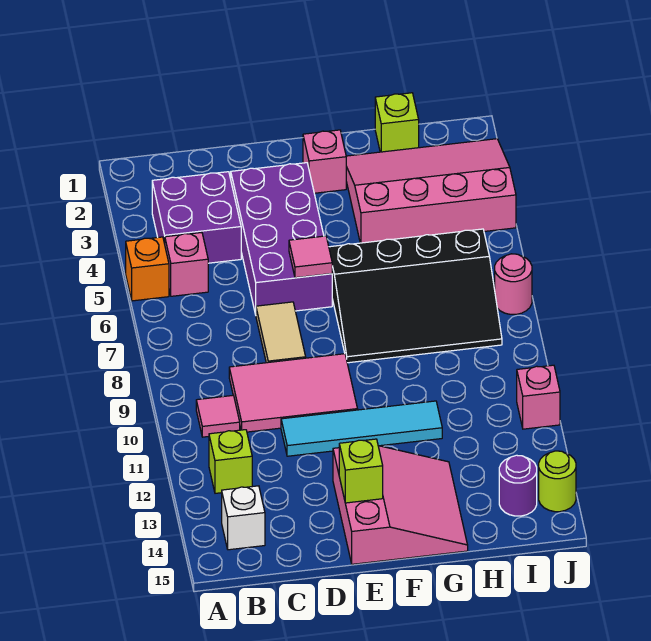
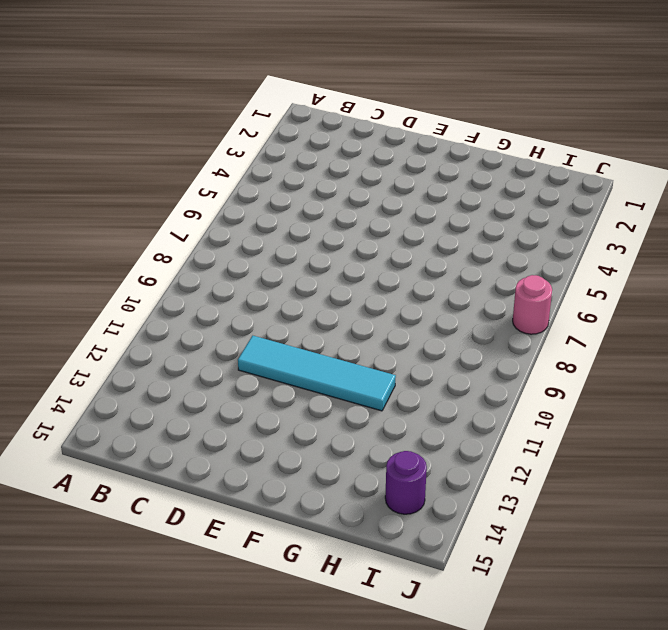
none -> orange 1x1 brick [126,237,169,301]
none -> purple 2x2 brick [152,172,241,263]
none -> pink 1x1 brick [165,233,208,296]

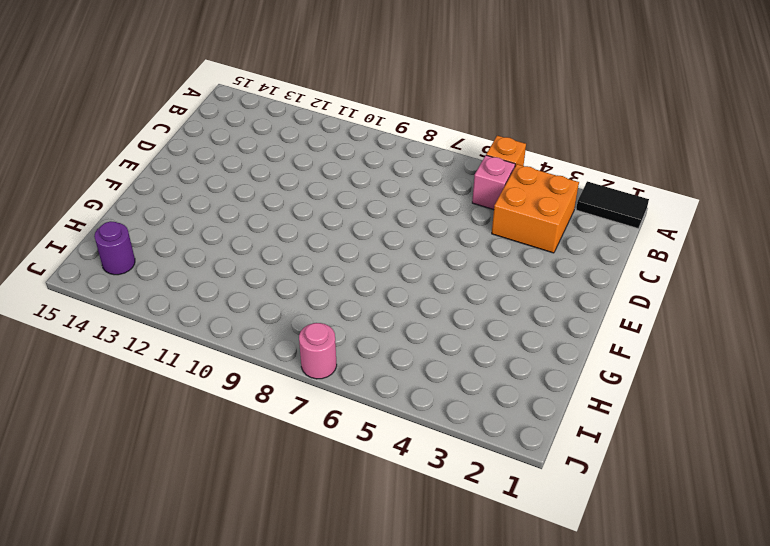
black 1x2 tile [576,181,649,228] -> none
orange 2x2 brick [492,164,579,253] -> purple 2x2 brick [152,172,241,263]
none -> pink 1x1 tile [196,395,240,437]
none -> lime 1x1 brick [209,430,252,493]
none -> white 1x1 brick [222,486,265,550]

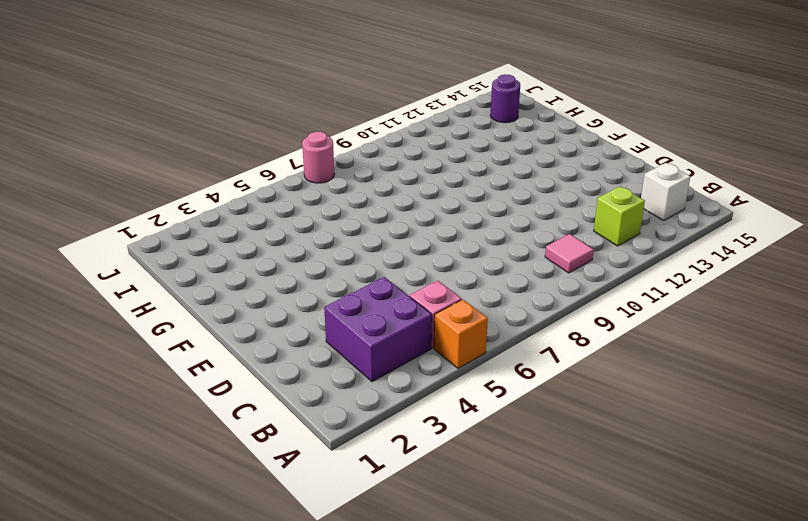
none -> pink 2x3 tile [229,354,358,432]
none -> purple 2x4 brick [231,163,332,315]
none -> tan 1x2 tile [256,302,306,363]

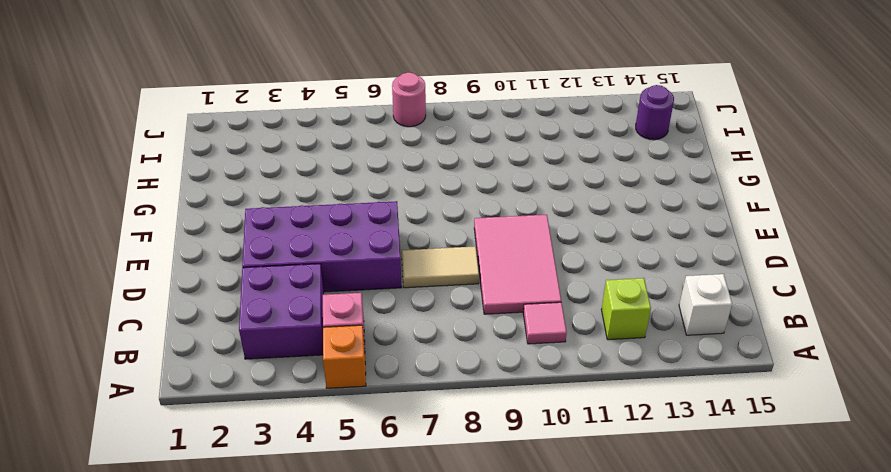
none -> cyan 1x4 tile [281,401,442,456]
none -> pink 3x3 slope [333,446,468,564]
none -> pink 1x1 brick [303,130,346,193]

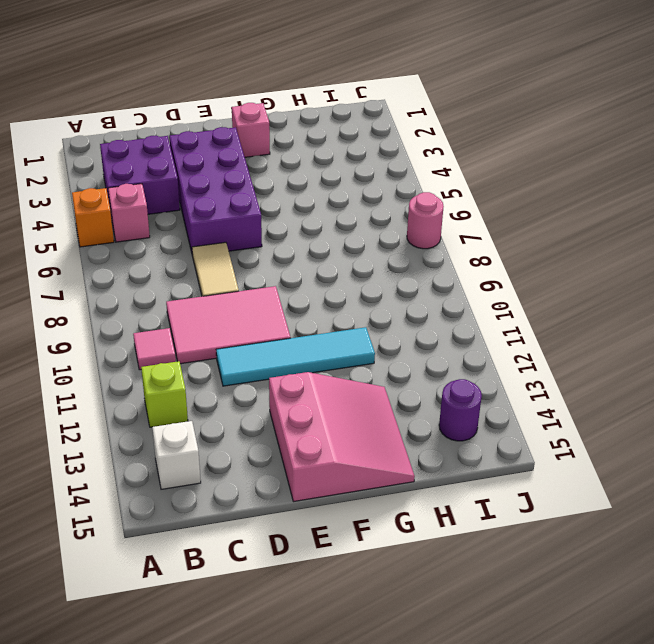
none -> black 3x4 slope [329,229,502,363]
none -> pink 3x4 slope [346,139,516,243]
none -> lime 1x1 brick [375,93,419,152]

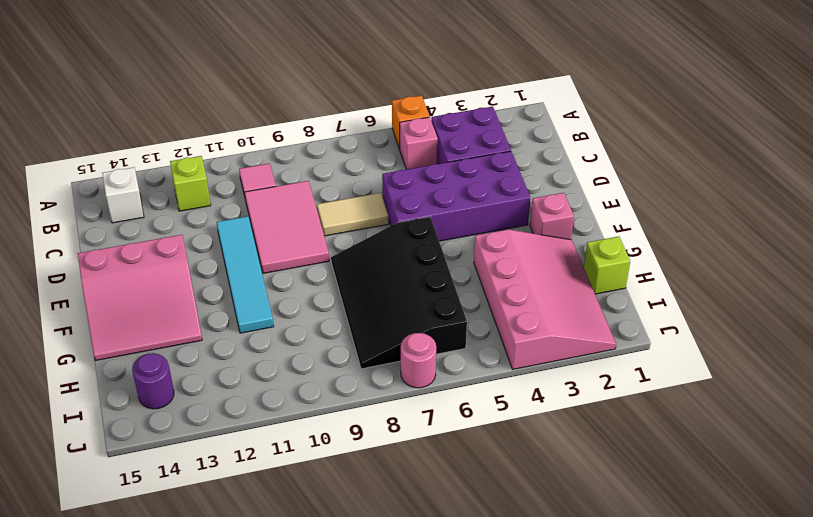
none -> pink 1x1 brick [517,365,560,429]
none -> lime 1x1 round brick [539,451,576,512]
none -> pink 1x1 tile [289,236,332,278]

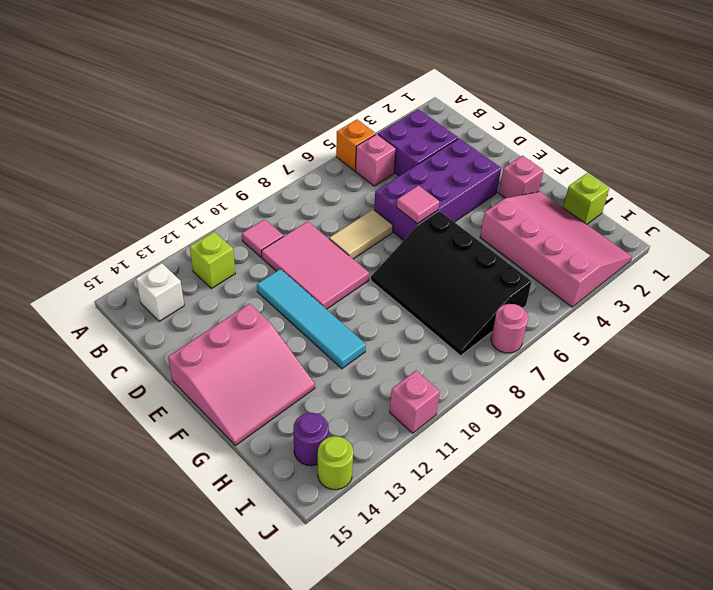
none -> lime 1x1 brick [339,439,383,503]

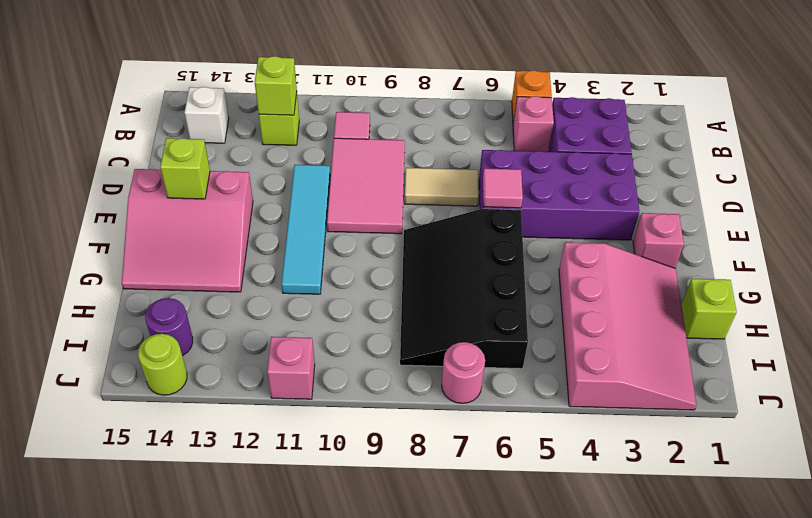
lime 1x1 brick [255,56,297,115] -> none

